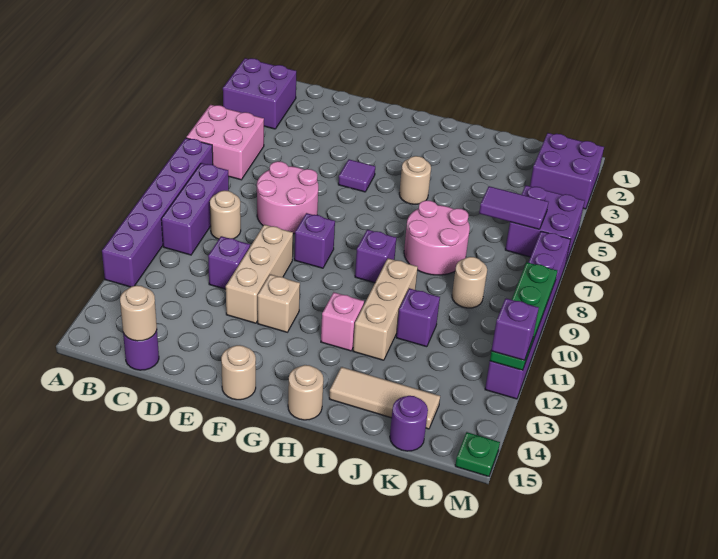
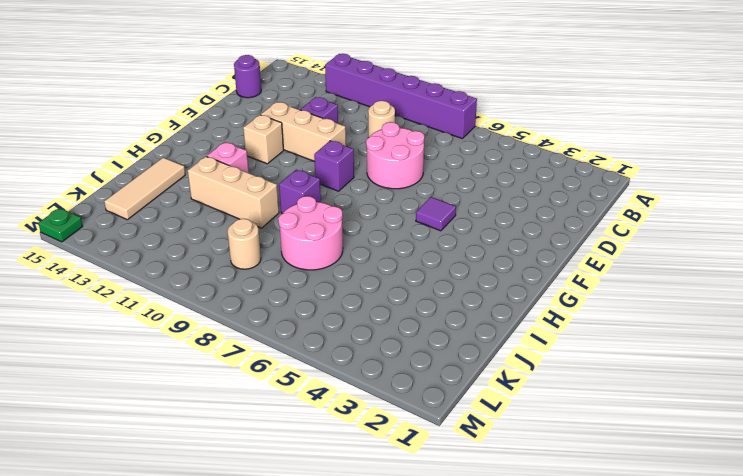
none -> purple 2x2 brick [223,58,296,129]
none -> pink 2x2 brick [186,105,264,180]
none -> purple 1x3 brick [161,163,229,255]
none -> tan 1x1 round brick [221,345,256,400]

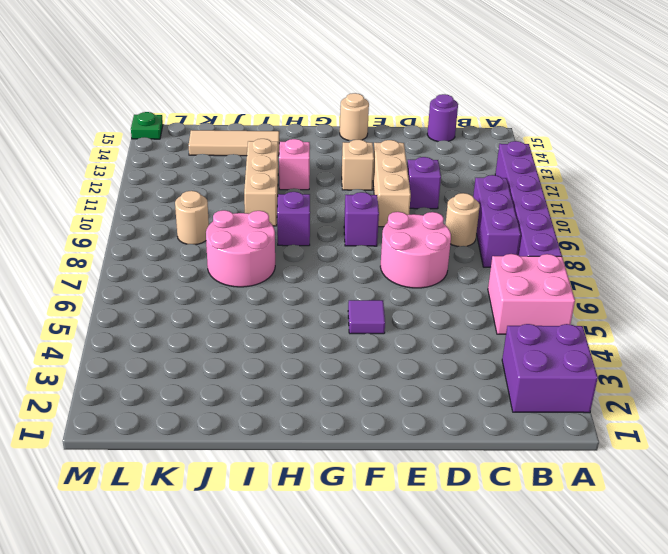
none -> tan 1x1 round brick [399,156,431,204]
none -> tan 1x1 round brick [288,365,323,420]
none -> purple 1x1 brick [396,288,440,347]
none -> purple 1x1 round brick [390,396,428,451]

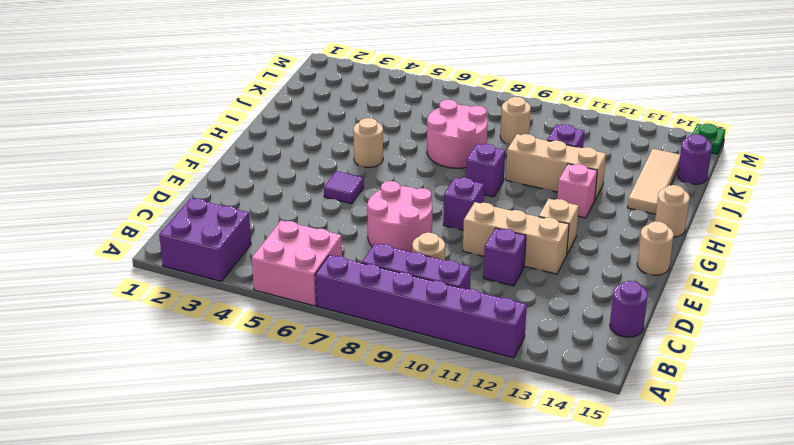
none -> purple 2x2 brick [530,133,604,209]
none -> purple 2x2 brick [505,185,584,263]
none -> purple 1x6 brick [485,231,571,399]
none -> tan 1x1 round brick [120,285,157,341]

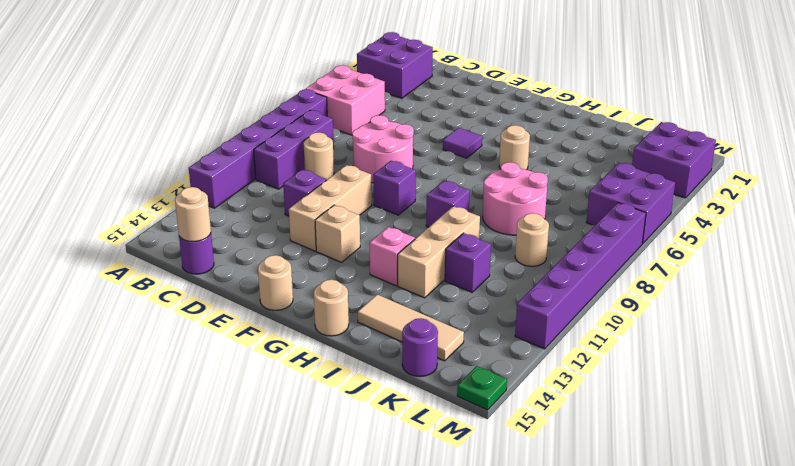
none -> purple 1x2 tile [479,186,548,229]
none -> green 1x4 plate [490,262,557,370]
none -> purple 1x1 brick [491,298,539,360]

